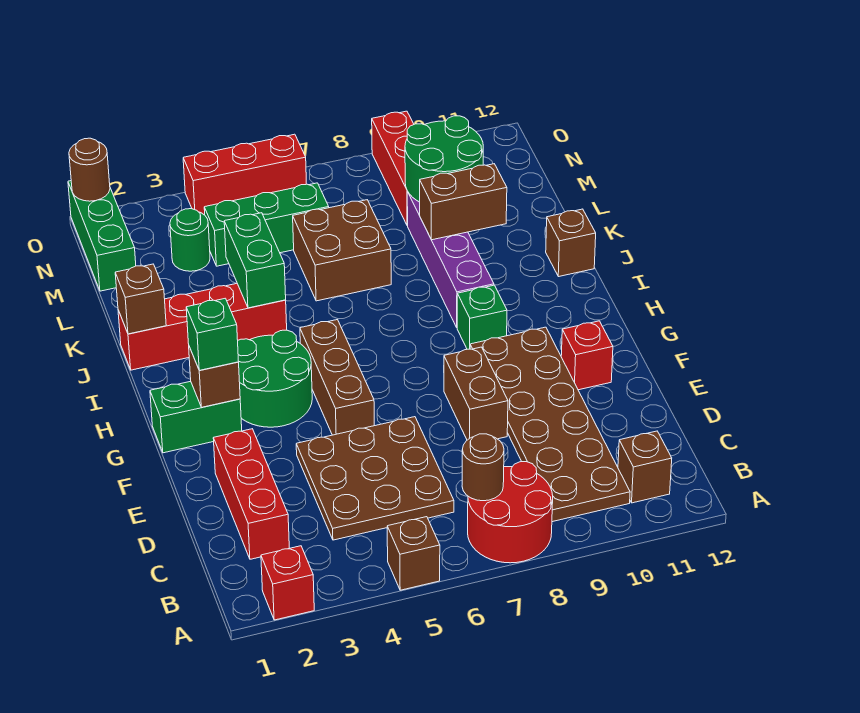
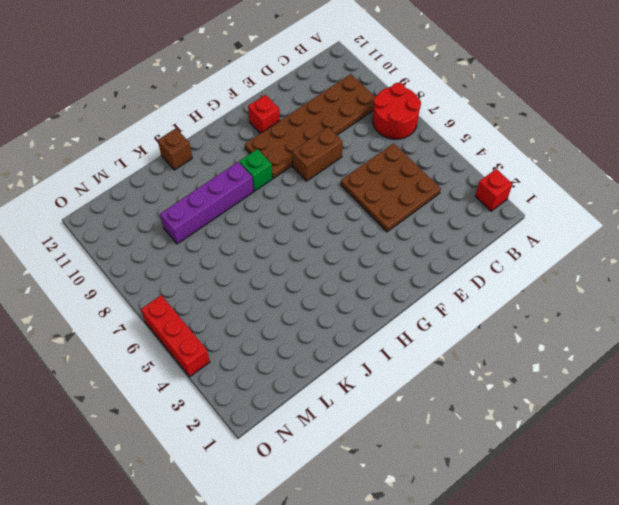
none -> brown 1x1 brick [387,517,440,590]
none -> brown 1x1 brick [618,431,672,503]
none -> red 1x3 brick [213,429,289,559]
none -> brown 1x3 brick [300,320,374,435]

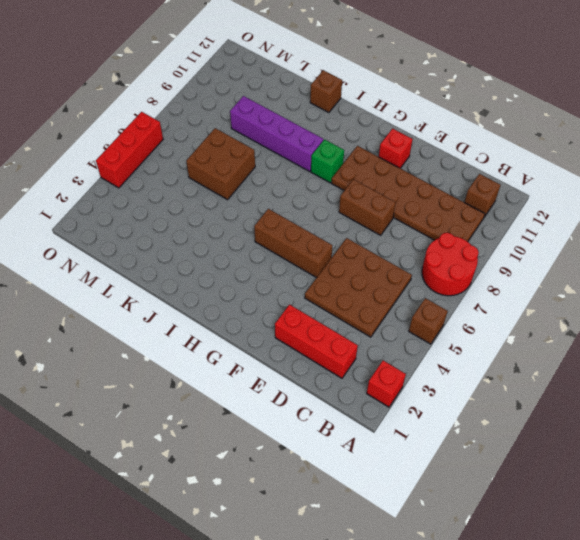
none -> green 1x2 brick [150,381,242,453]
none -> green 2x2 round brick [238,330,312,427]
none -> red 1x4 brick [118,283,287,370]
none -> green 1x3 brick [68,181,136,291]

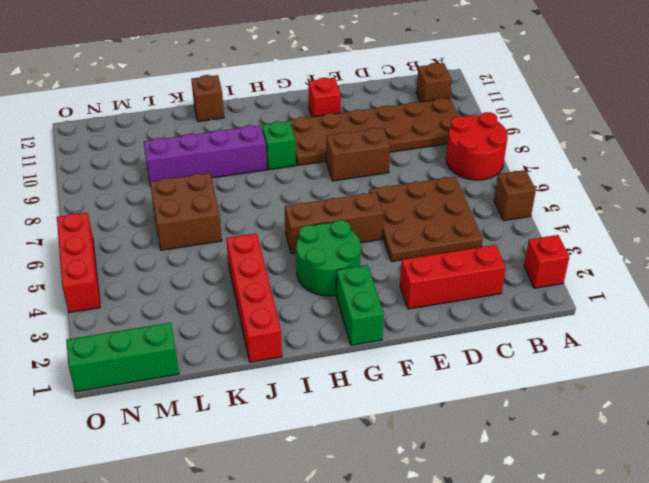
none -> green 1x1 round brick [170,209,210,271]
none -> green 1x3 brick [204,183,329,266]
none -> red 1x3 brick [372,111,414,226]
none -> brown 1x1 round brick [462,434,504,501]

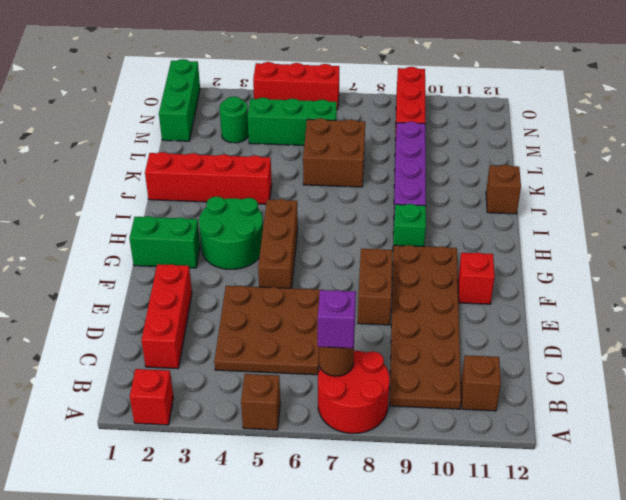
purple 1x1 brick [318,290,356,348] -> none
none -> brown 1x1 brick [189,347,240,407]
none -> brown 1x1 brick [115,264,166,334]
none -> green 1x2 brick [224,213,286,308]
none -> brown 1x2 brick [420,164,507,240]

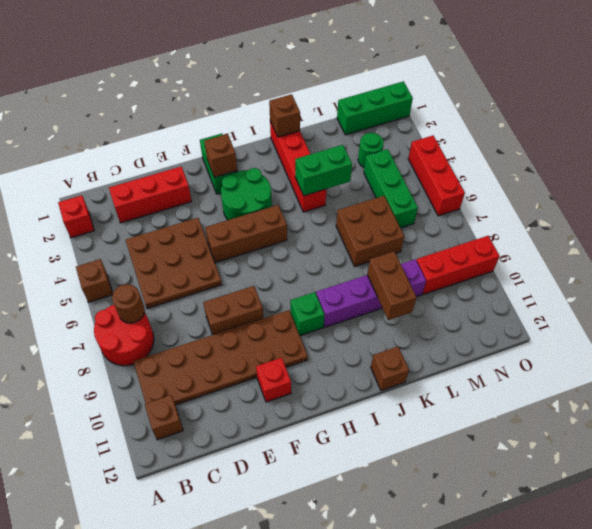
none -> green 2x2 round brick [405,116,483,202]
none -> brown 1x1 round brick [69,138,110,201]
none -> green 1x1 brick [186,298,239,370]

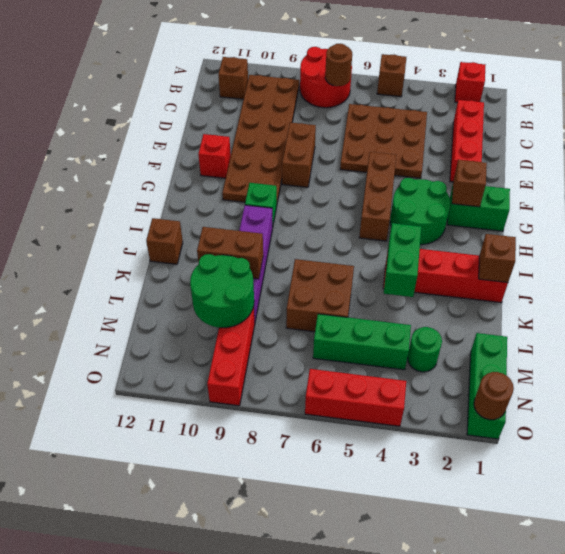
none -> green 1x1 brick [186,298,239,370]

